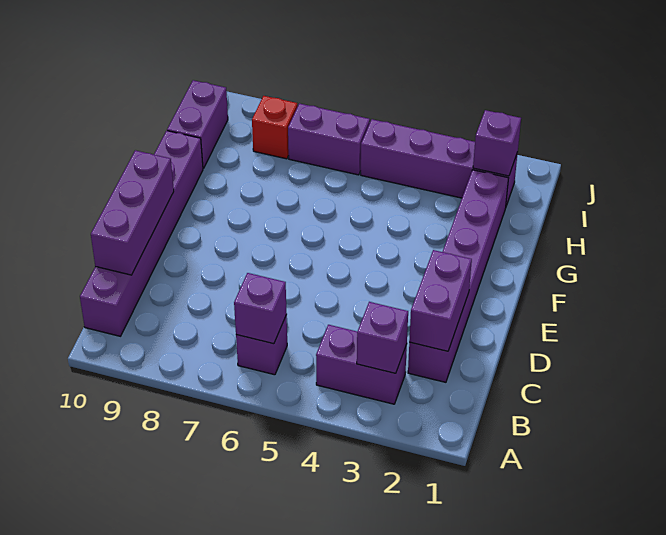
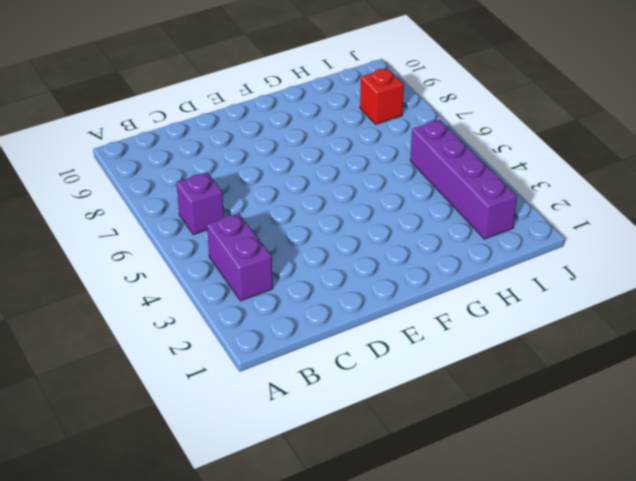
none -> purple 1x6 brick [80,131,203,336]
none -> purple 1x6 brick [408,170,509,382]
none -> purple 1x2 brick [167,80,228,169]

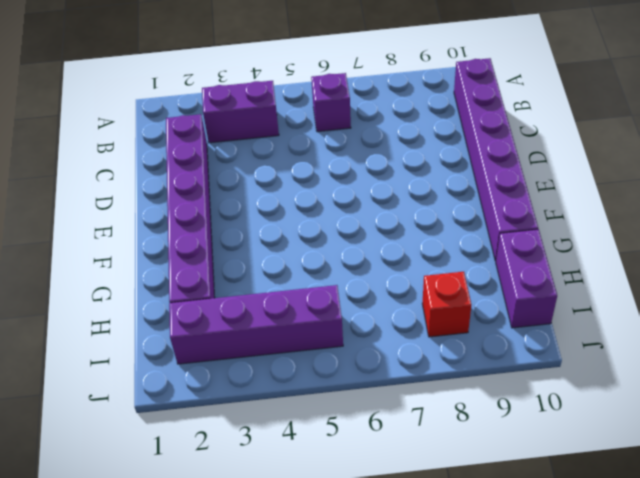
none -> purple 1x2 brick [288,103,370,175]
none -> purple 1x1 brick [357,302,408,373]
none -> purple 1x1 brick [234,273,287,344]

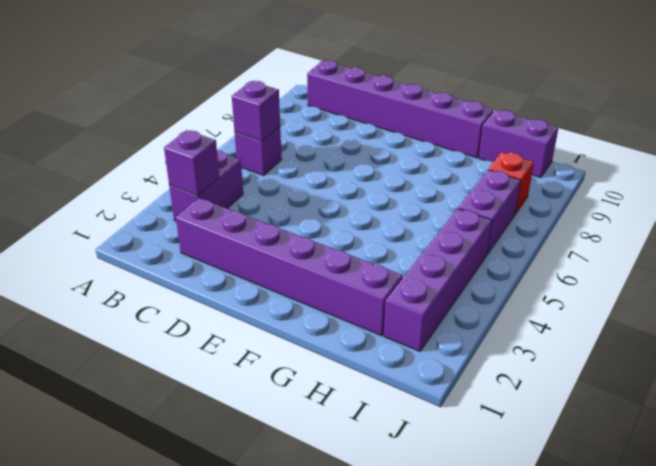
none -> purple 1x2 brick [409,250,472,351]
none -> purple 1x3 brick [91,150,174,275]
none -> purple 1x1 brick [473,110,521,176]

